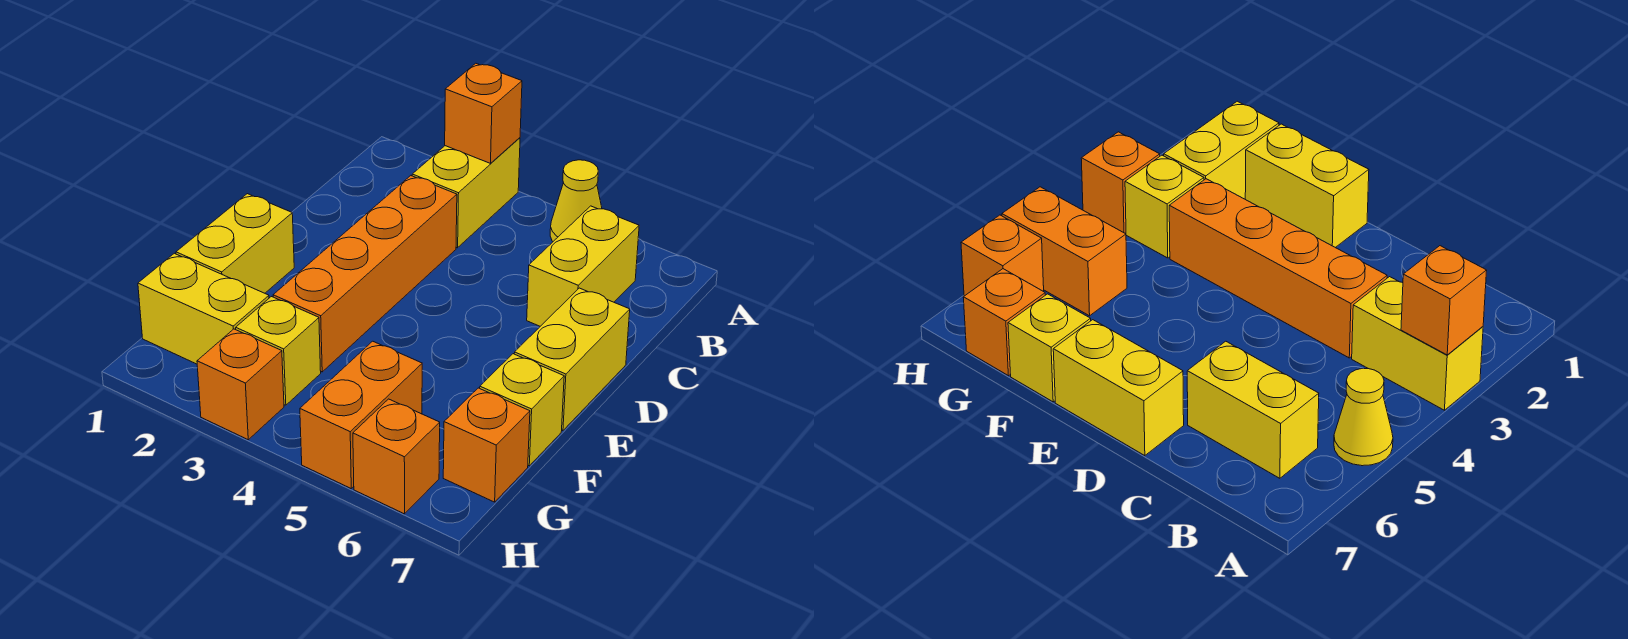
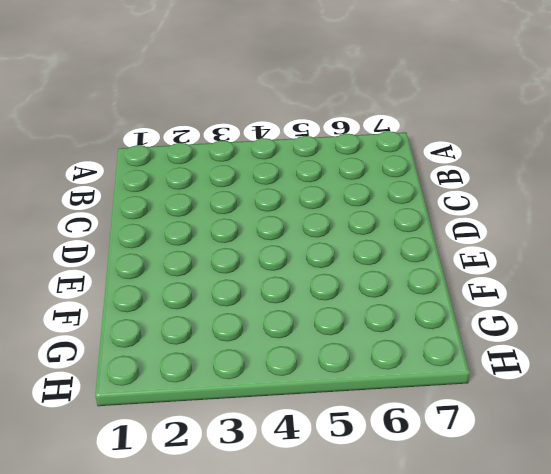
none -> yellow 1x2 brick [412,138,520,248]
none -> yellow 1x1 cone [550,160,602,241]
none -> yellow 1x2 brick [527,206,639,326]

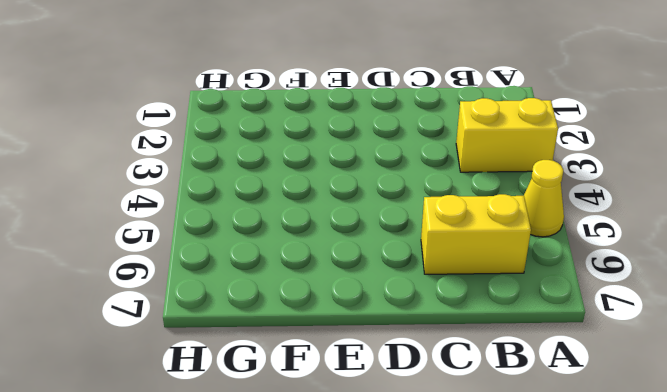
none -> orange 1x4 brick [273,176,457,372]
none -> yellow 1x2 brick [514,288,630,431]
none -> yellow 1x2 brick [176,194,294,293]

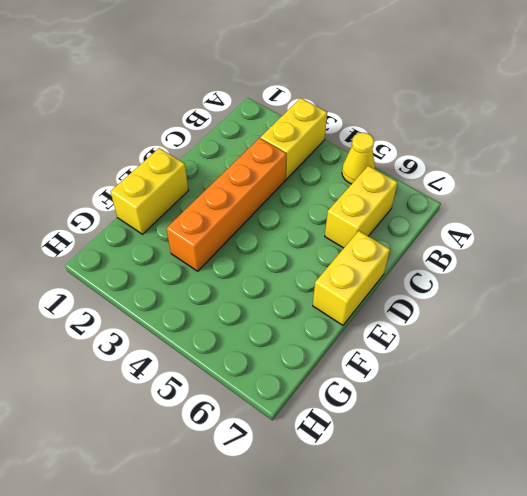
none -> yellow 1x1 brick [480,354,564,466]
none -> yellow 1x2 brick [138,253,269,364]
none -> yellow 1x1 brick [236,297,321,405]

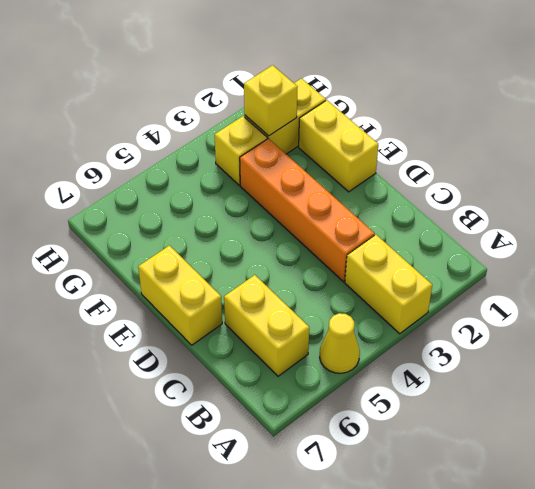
yellow 1x1 brick [244,65,297,136] -> yellow 1x1 brick moved to [480,354,564,466]
none -> orange 1x2 brick [300,341,422,488]
none -> orange 1x1 brick [443,388,530,502]
none -> orange 1x1 brick [197,329,284,440]

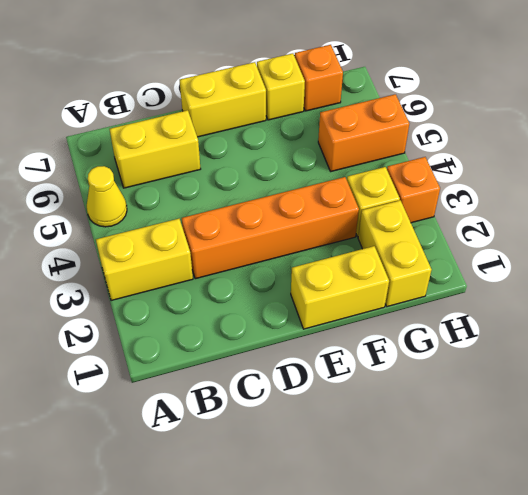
none -> orange 1x1 brick [353,399,440,514]
none -> orange 1x1 brick [445,63,522,163]

